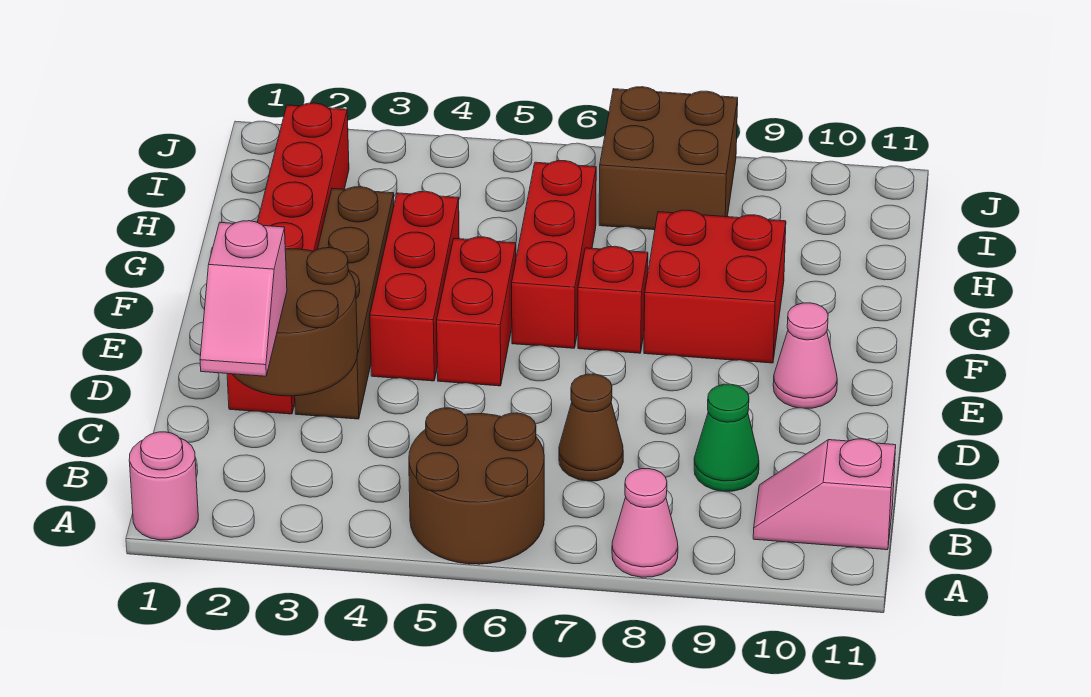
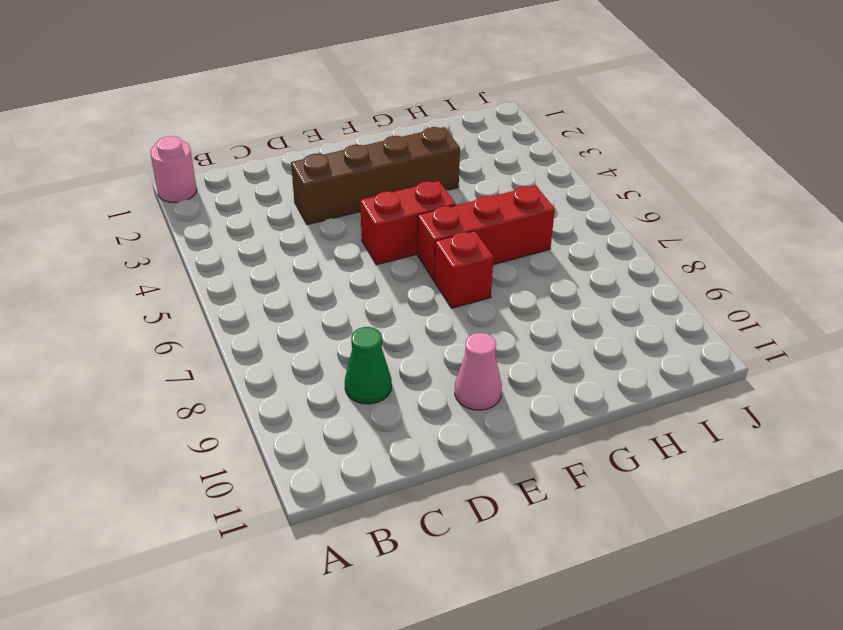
none -> brown 2x2 round brick [409,408,544,564]
none -> pink 1x1 cone [612,469,678,577]
none -> pink 1x2 slope [753,439,896,550]

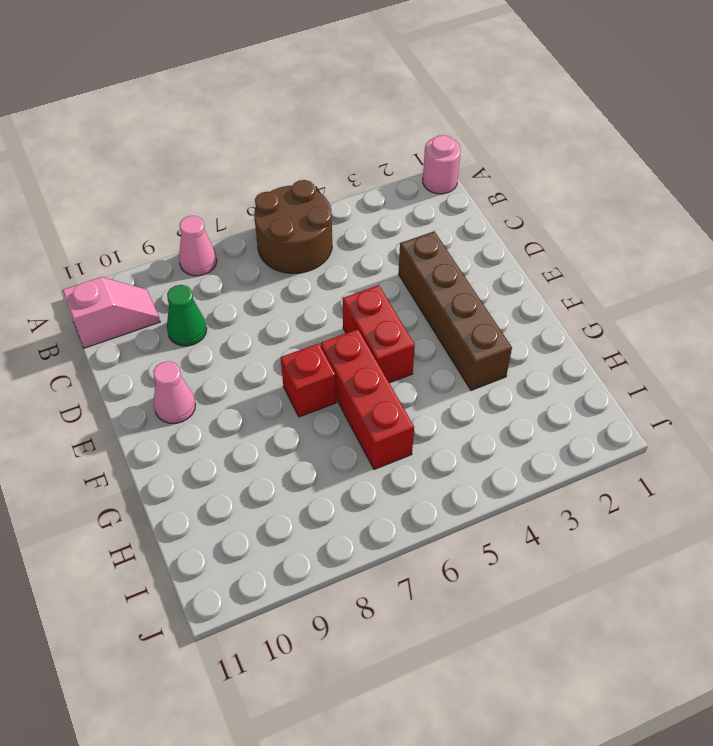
none -> brown 1x1 cone [559,374,623,481]
none -> red 1x6 brick [227,103,349,414]
none -> red 1x3 brick [370,191,459,381]

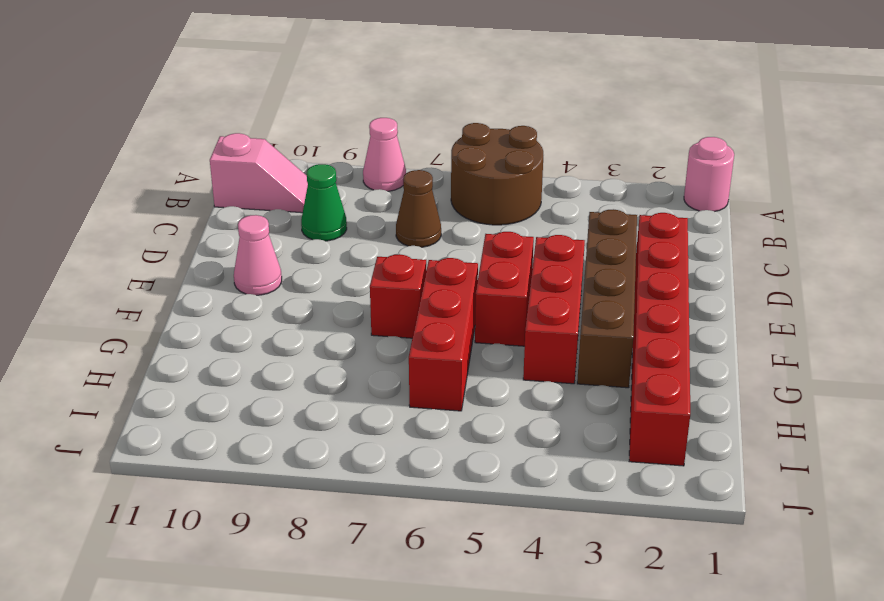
none -> red 2x2 brick [644,210,786,363]
none -> brown 2x2 brick [599,87,738,230]
none -> brown 2x2 round brick [232,248,358,396]

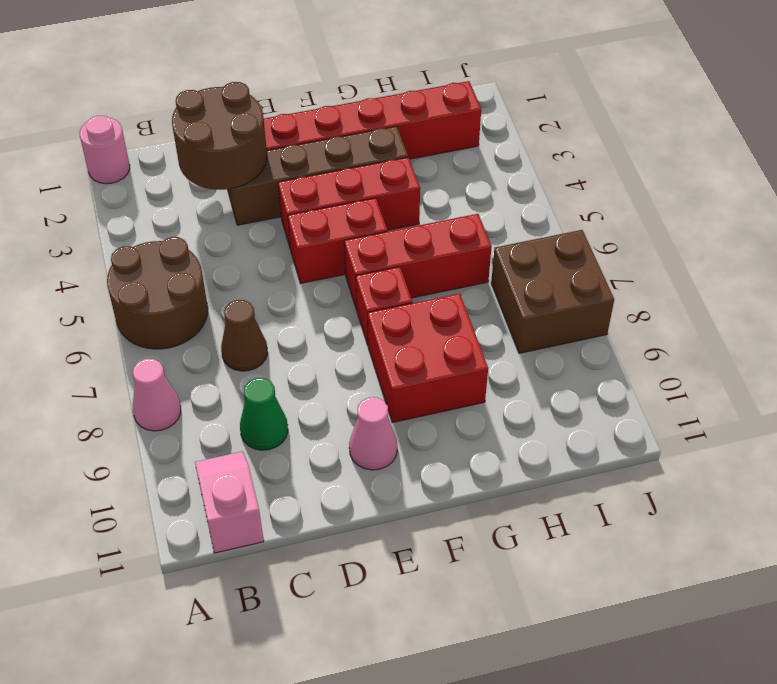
none -> pink 1x2 slope [200,221,287,376]

